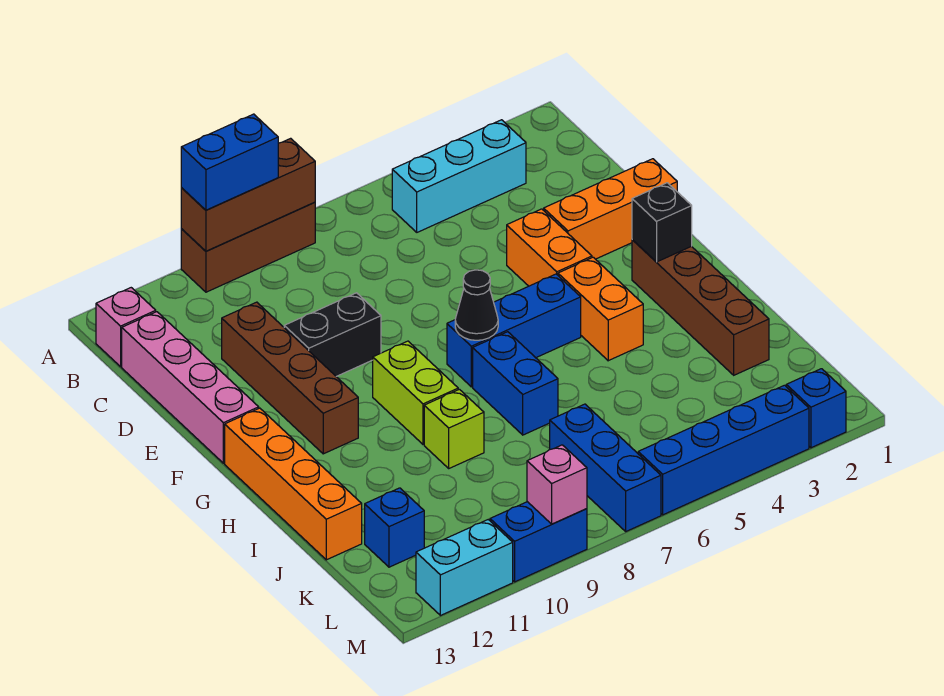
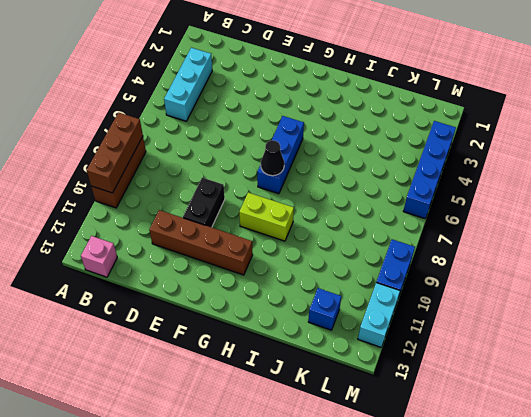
none -> pink 1x4 brick [122,312,259,463]
none -> orange 1x3 brick [544,159,677,259]
none -> orange 1x2 brick [507,209,592,286]

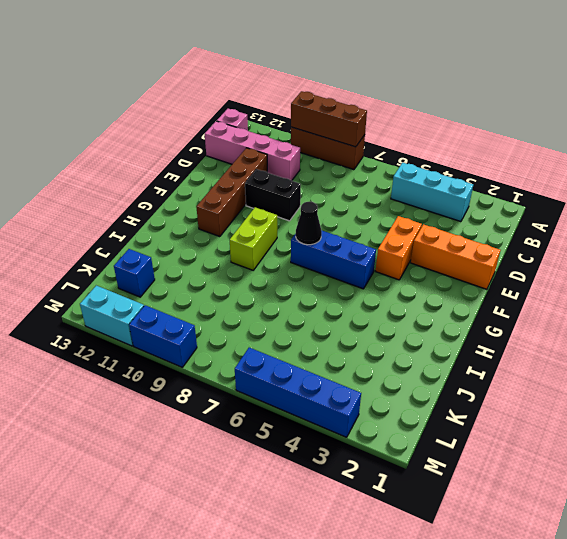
pink 1x4 brick [205,121,300,181] -> pink 1x4 brick turned to [122,312,259,463]
none -> brown 1x4 brick [632,240,769,375]
none -> orange 1x2 brick [558,257,643,361]
none -> orange 1x4 brick [225,408,362,560]

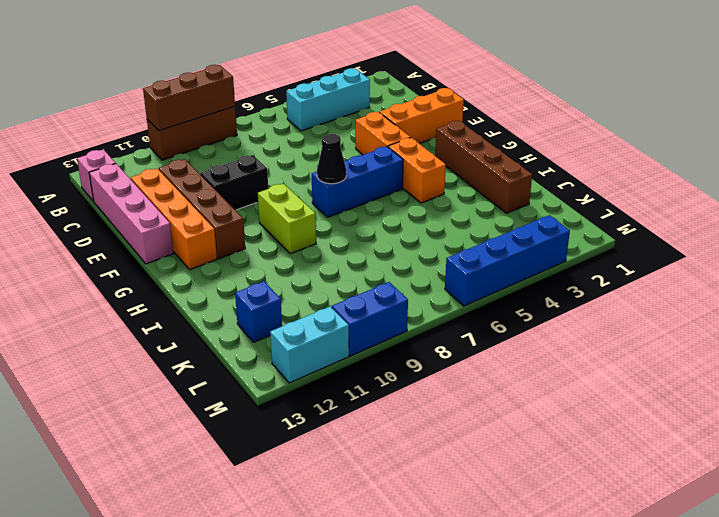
orange 1x4 brick [131,169,217,270] -> orange 1x4 brick moved to [225,408,362,560]
none -> blue 1x2 brick [473,332,558,435]
none -> lime 1x1 brick [424,389,484,468]
none -> blue 1x3 brick [550,404,661,531]

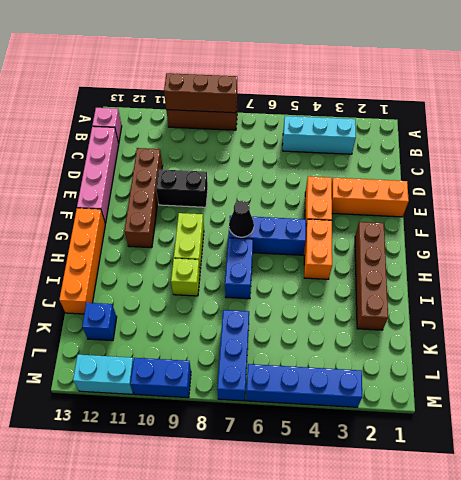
none -> blue 1x1 brick [786,369,846,448]
none -> black 1x1 brick [632,183,692,262]
none -> pink 1x1 brick [527,445,587,524]

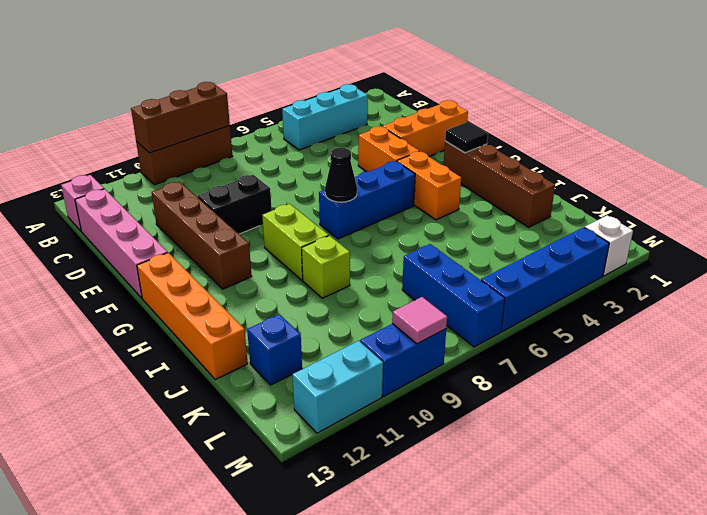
black 1x1 tile [445,122,488,153] -> black 1x1 brick [632,183,692,262]
white 1x1 brick [585,215,633,276] -> blue 1x1 brick [786,369,846,448]
pink 1x1 tile [392,297,447,344] -> pink 1x1 brick [527,445,587,524]
none -> blue 1x2 brick [473,332,558,435]
none -> blue 1x2 brick [181,114,278,210]

